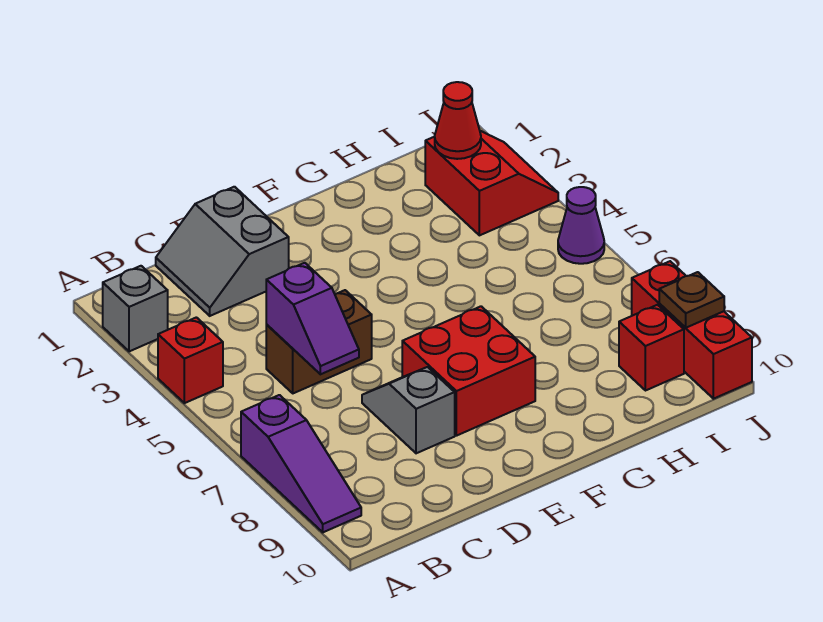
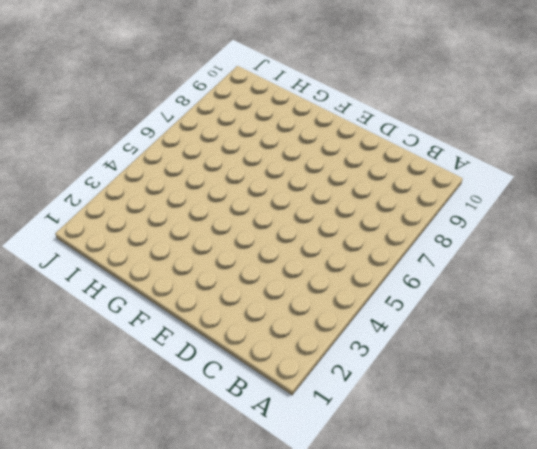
none -> grey 1x1 brick [103,266,168,351]
none -> red 1x1 brick [158,317,223,403]
none -> purple 1x3 slope [241,395,361,532]

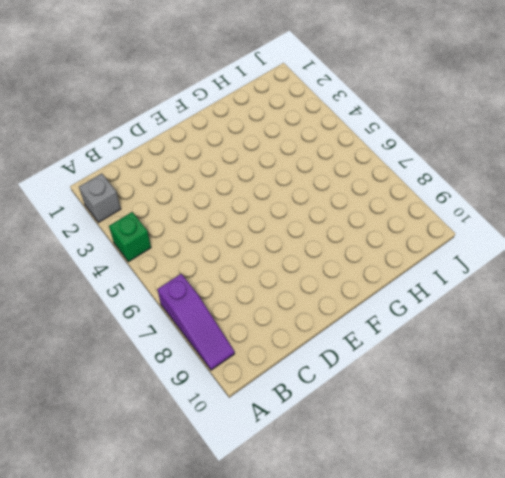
green 1x1 brick [109,212,151,262] -> red 1x1 brick [158,317,223,403]
none -> grey 2x2 slope [156,187,289,316]
none -> brown 1x2 brick [266,290,372,393]
none -> grey 1x2 slope [362,367,455,453]

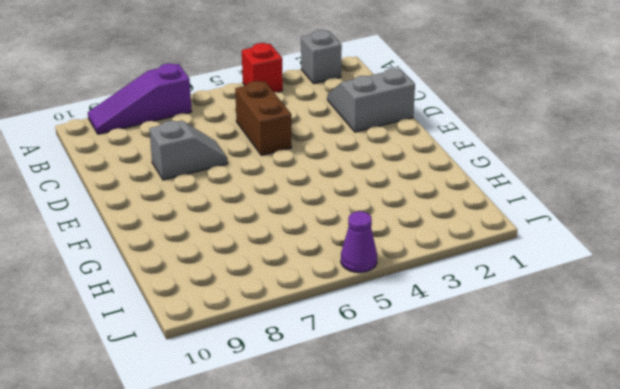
none -> red 2x2 brick [402,306,535,436]
none -> red 2x2 slope [425,131,558,235]
none -> red 1x1 brick [619,305,684,391]

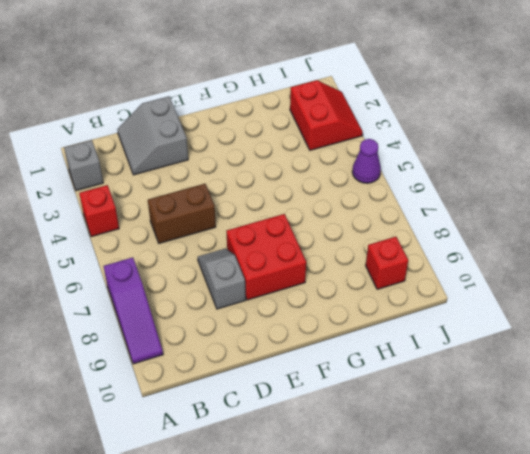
none -> red 1x3 brick [632,261,752,399]
none -> purple 1x2 slope [266,263,359,374]
none -> red 1x1 cone [435,82,481,159]

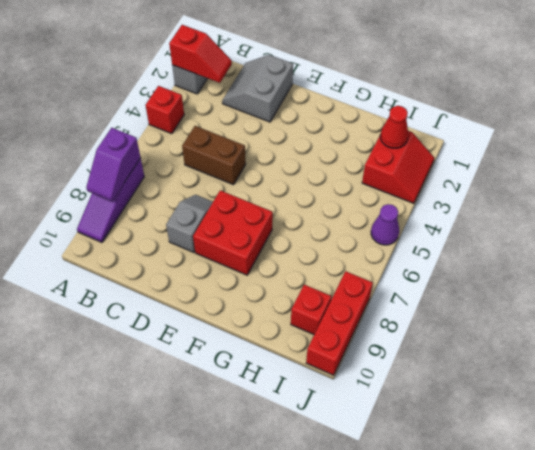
red 1x2 slope [169,25,232,83] -> none
purple 1x2 slope [86,128,141,201] -> purple 1x2 slope moved to [266,263,359,374]
none -> brown 1x1 plate [659,272,724,328]

